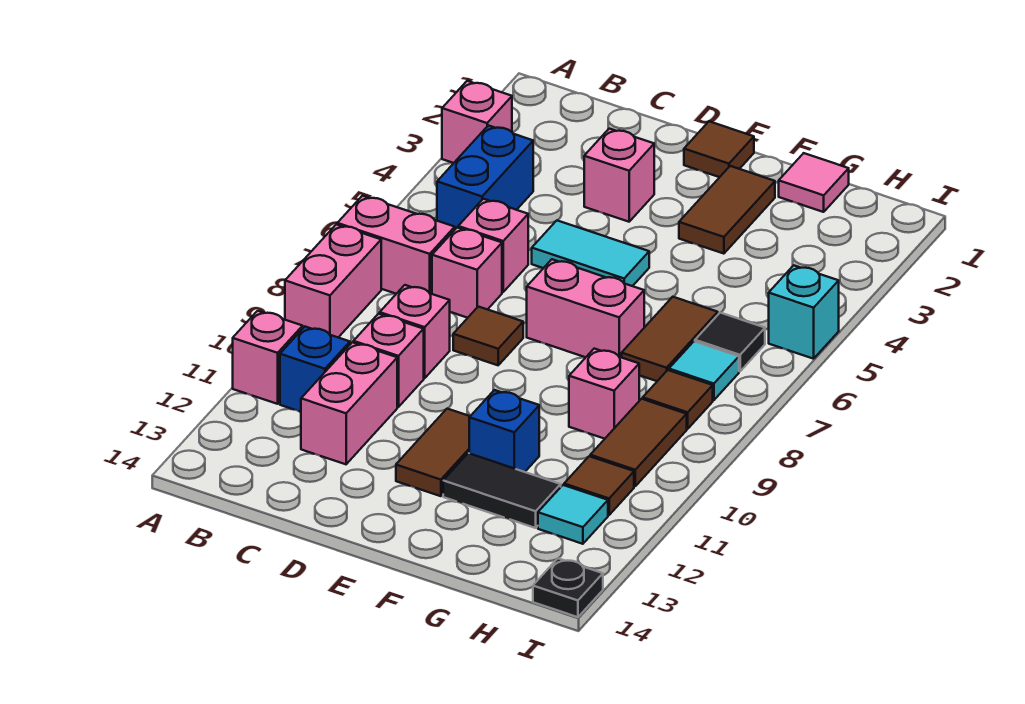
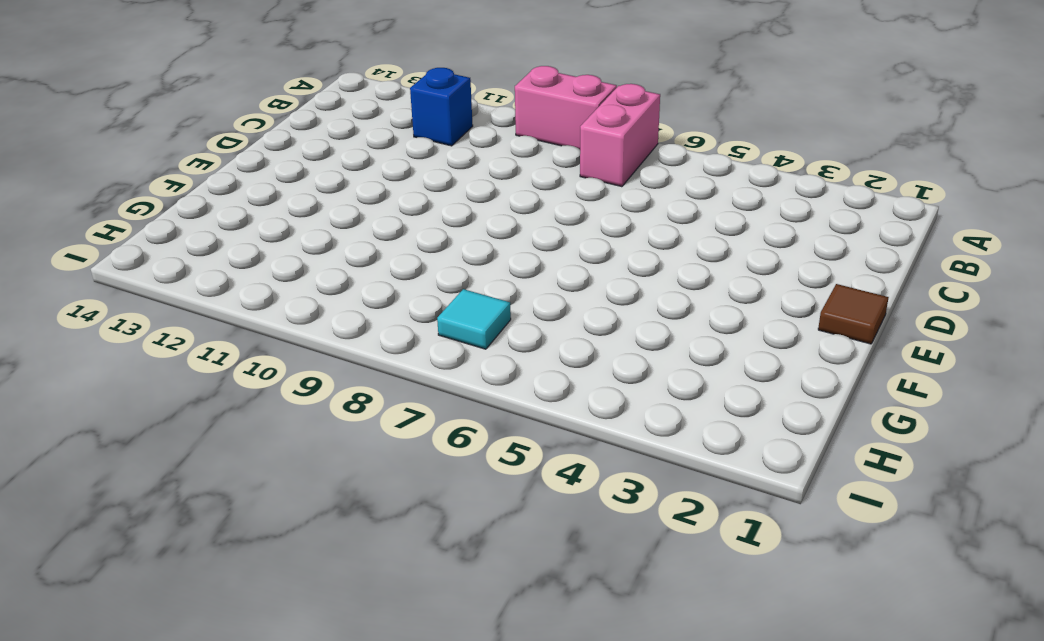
none -> pink 1x1 brick [442,81,512,163]
none -> pink 1x1 brick [233,311,303,404]
none -> blue 1x2 brick [437,125,533,229]
none -> pink 1x1 brick [458,199,528,292]

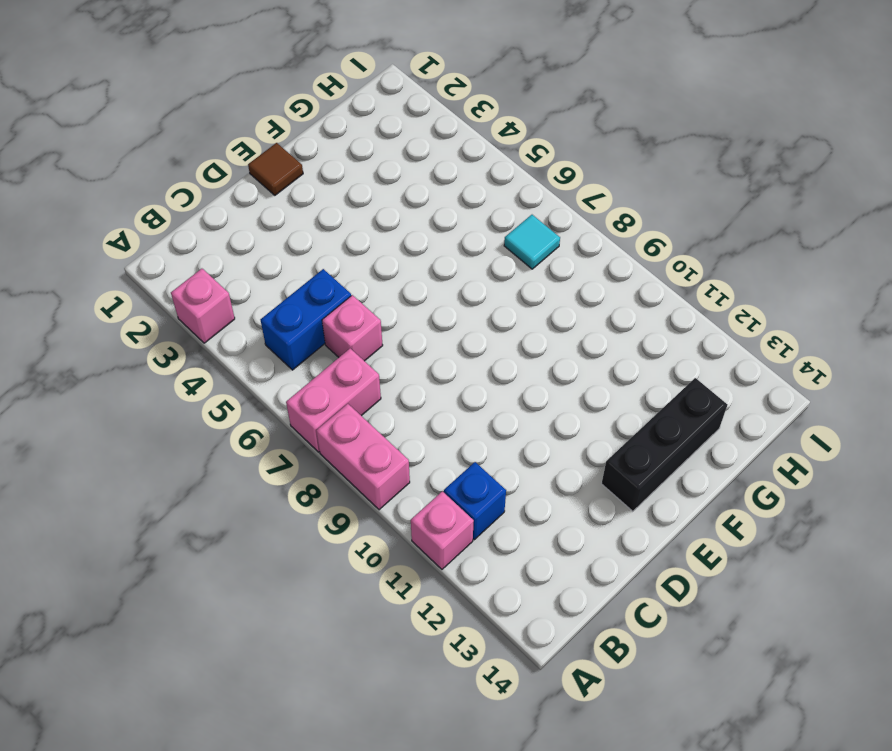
blue 1x2 brick [260,269,351,370] -> blue 1x2 brick turned to [437,125,533,229]
black 1x3 brick [602,378,728,511] -> none
none -> pink 1x1 brick [432,228,502,318]
none -> pink 1x1 brick [380,285,450,378]
none -> pink 1x1 brick [354,314,424,407]
none -> pink 1x2 brick [301,342,397,464]

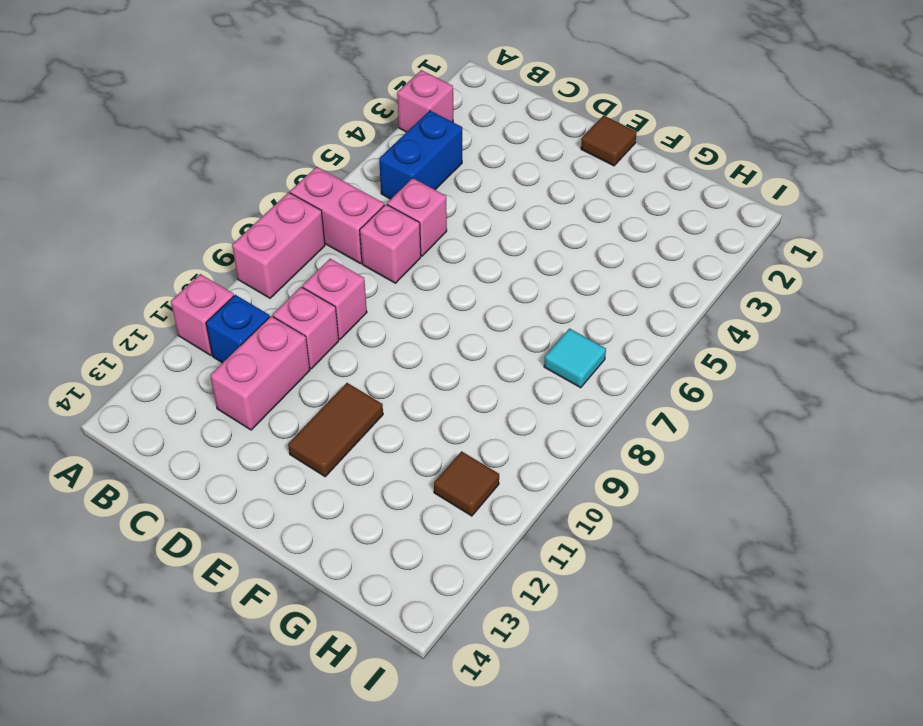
none -> pink 1x1 brick [584,129,654,222]
none -> cyan 1x2 tile [532,221,649,286]
none -> brown 1x1 tile [453,307,523,365]
none -> pink 1x2 brick [527,259,644,357]

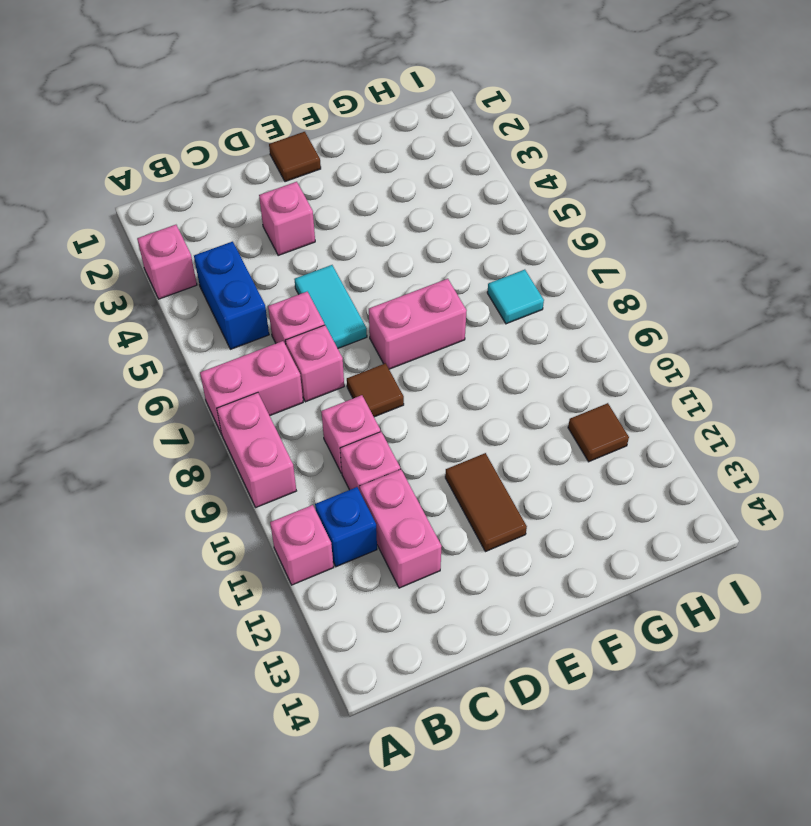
cyan 1x2 tile [295,265,367,348] -> cyan 1x2 tile turned to [532,221,649,286]
none -> brown 1x2 tile [679,166,775,254]
none -> blue 1x1 brick [469,390,539,472]
none -> black 1x2 tile [443,453,561,528]
none -> pink 1x1 tile [779,153,849,212]

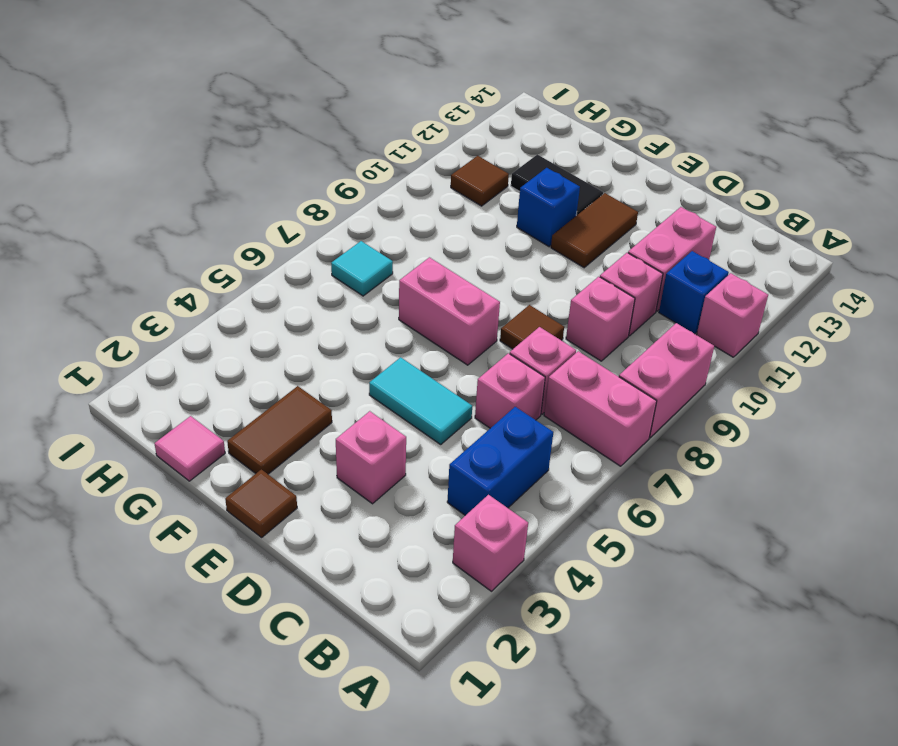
none -> brown 1x2 tile [622,297,718,381]
none -> pink 1x1 brick [569,349,639,439]
none -> black 1x1 tile [695,313,765,371]
none -> brown 1x1 tile [643,370,713,429]

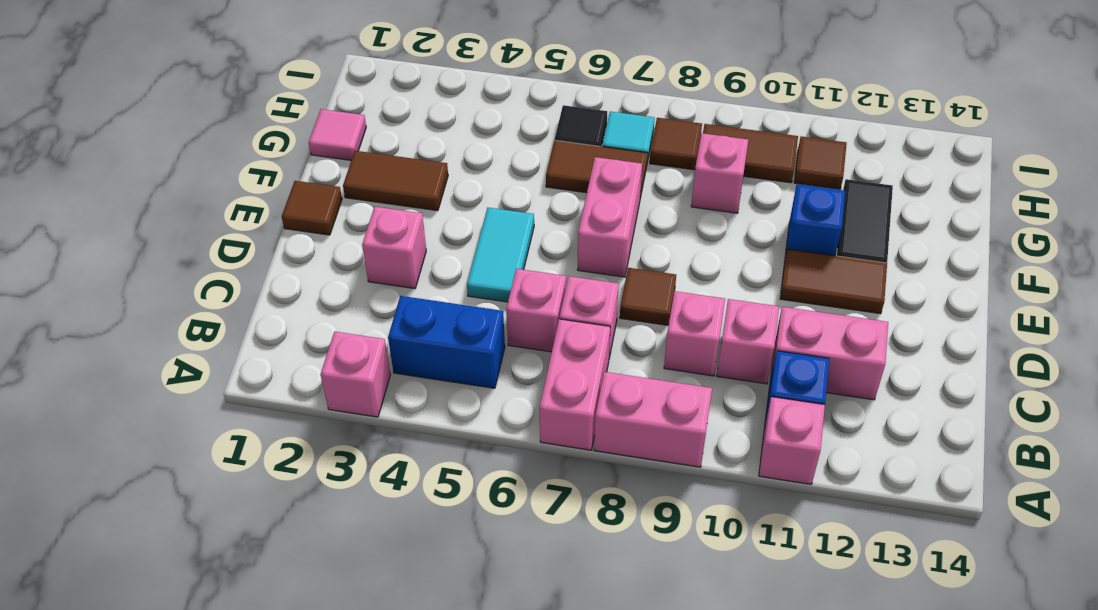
none -> cyan 1x1 tile [538,485,608,544]
none -> cyan 1x1 brick [769,265,839,359]
none -> black 1x1 plate [533,558,603,617]

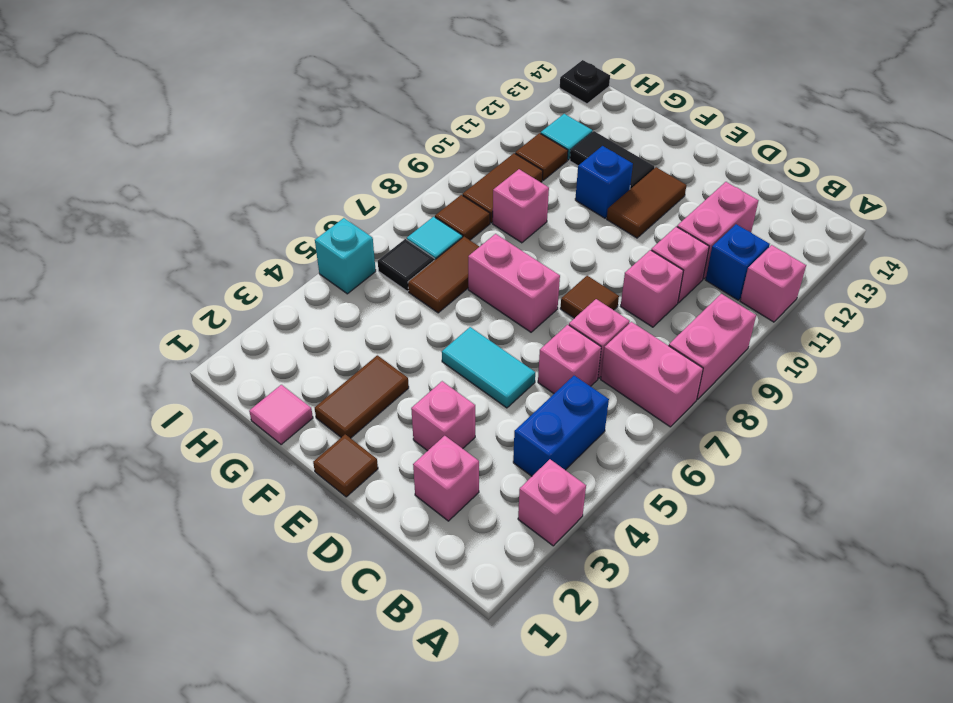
pink 1x1 brick [413,436,479,521] -> none

